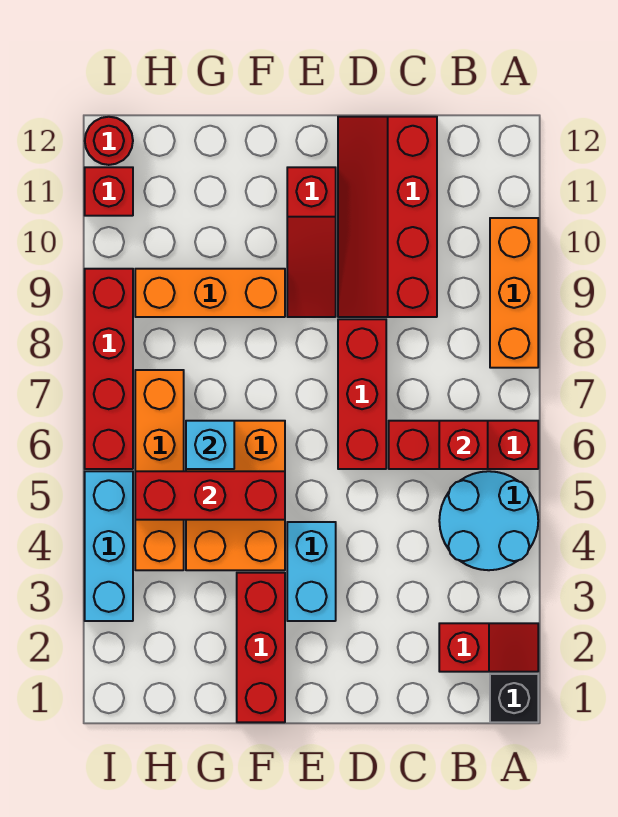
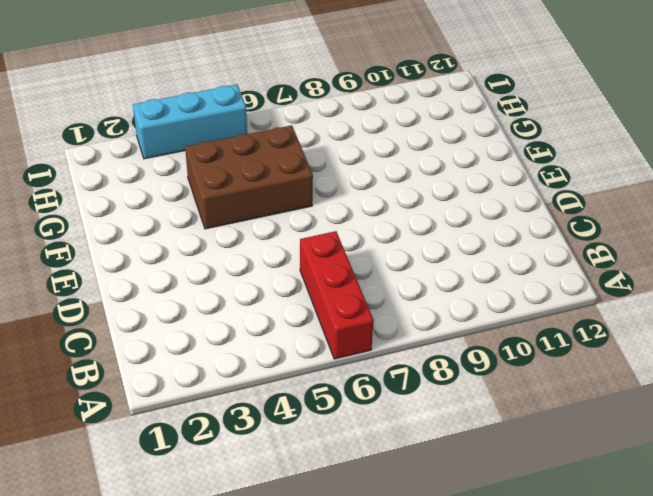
brown 2x3 brick [185,125,313,229] -> orange 2x3 brick [186,421,285,570]
none -> black 1x1 brick [490,674,538,722]
none -> red 1x2 slope [439,623,538,672]
none -> cyan 2x2 round brick [439,471,538,570]

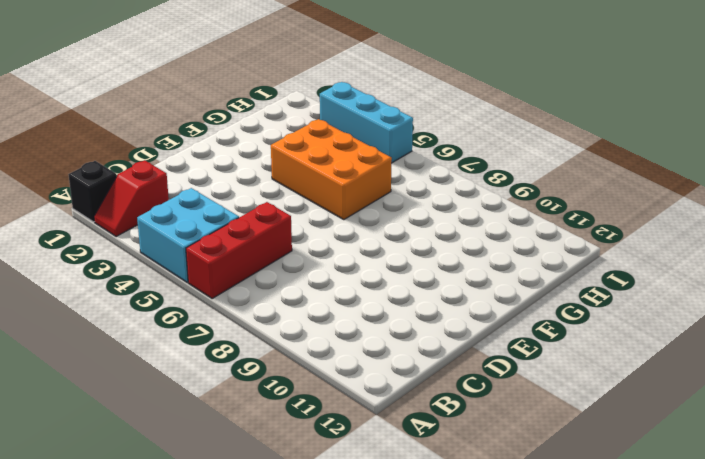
cyan 2x2 brick [137,188,239,282] -> cyan 2x2 round brick [439,471,538,570]
none -> orange 1x3 brick [490,218,538,368]
none -> red 2x4 slope [338,117,437,317]
none -> red 1x3 brick [338,319,386,469]

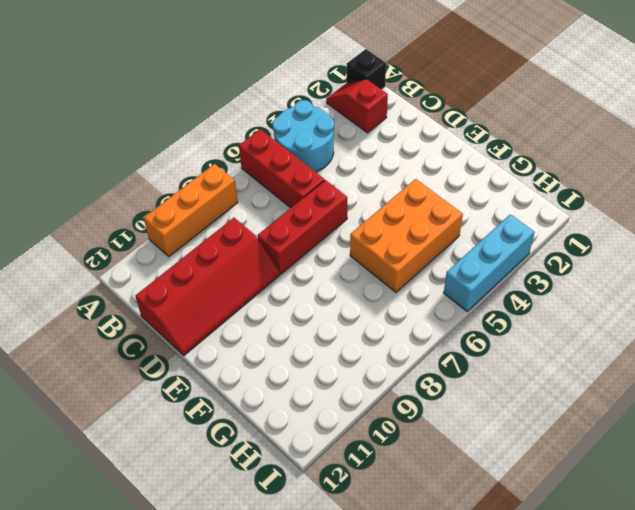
none -> cyan 1x2 brick [287,522,336,621]
none -> red 1x3 slope [287,167,336,317]
none -> red 1x3 brick [237,573,285,722]

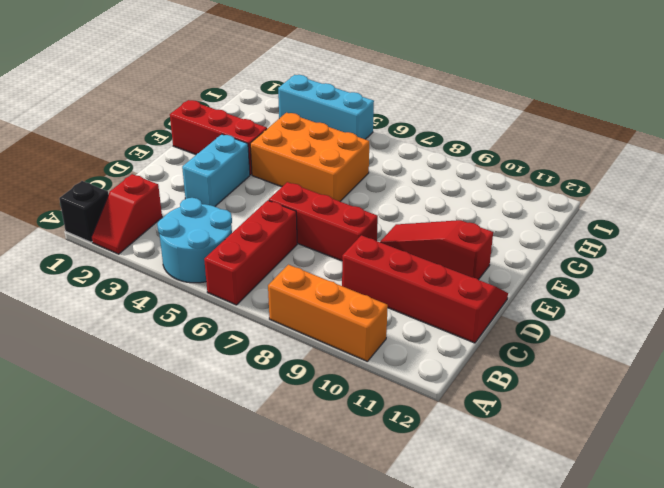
cyan 1x2 brick [182,134,250,207] -> cyan 1x2 brick turned to [287,522,336,621]
none -> orange 1x3 brick [135,269,285,317]
none -> orange 1x4 brick [135,370,184,570]
none -> red 1x4 brick [85,269,133,469]

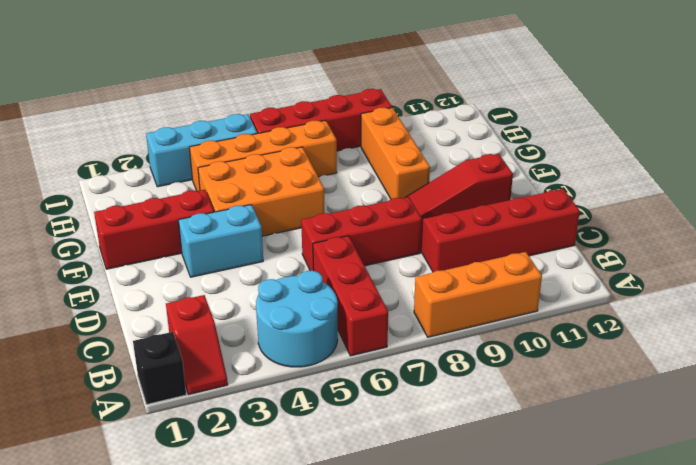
none -> red 1x1 brick [85,167,133,216]
none -> red 1x1 round brick [85,117,133,165]
none -> red 1x1 brick [439,421,488,469]

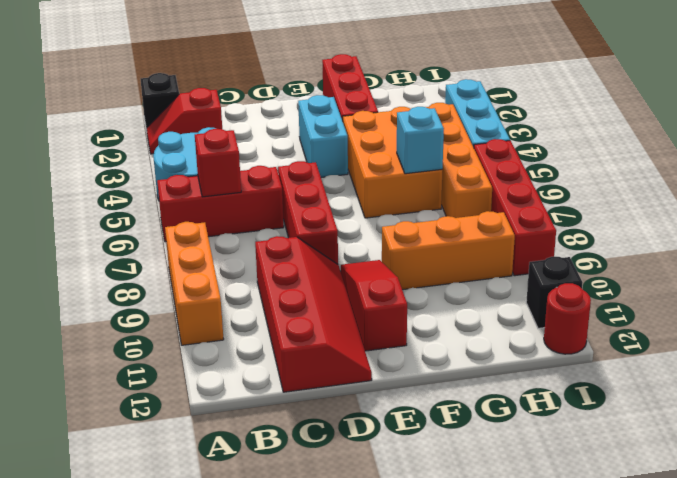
black 1x1 brick [526,257,583,328] -> red 1x1 brick [85,167,133,216]
none -> red 1x3 brick [135,471,285,520]

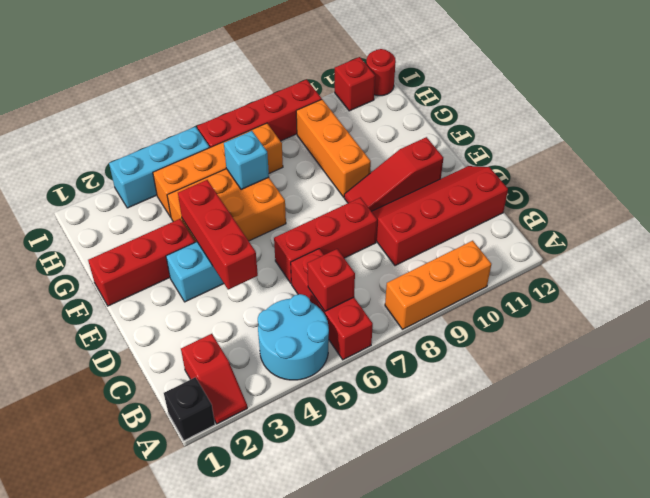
red 1x3 brick [178,180,258,290] -> red 1x3 brick moved to [135,471,285,520]

